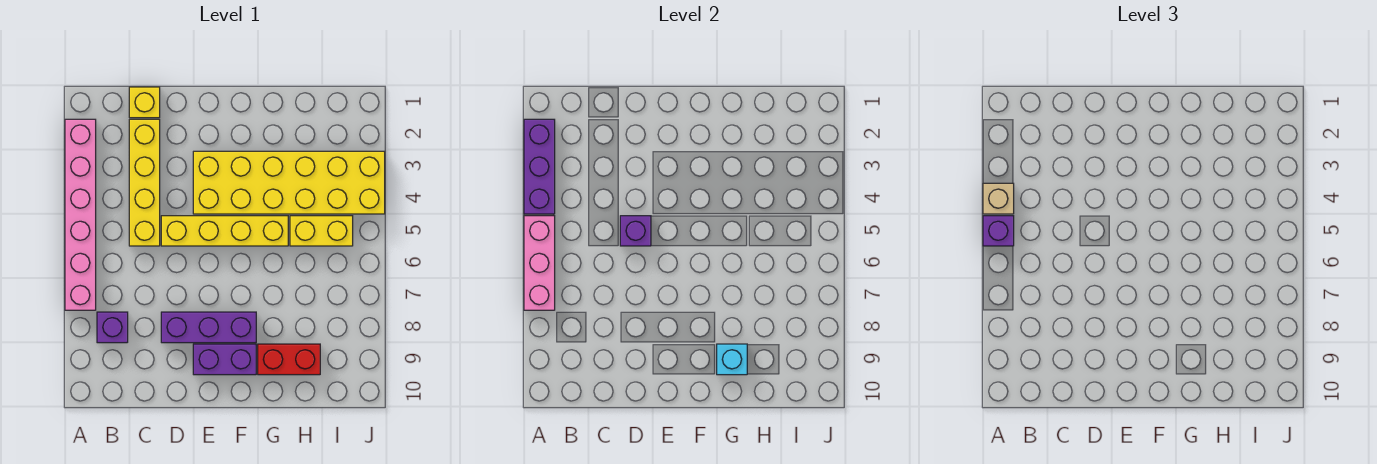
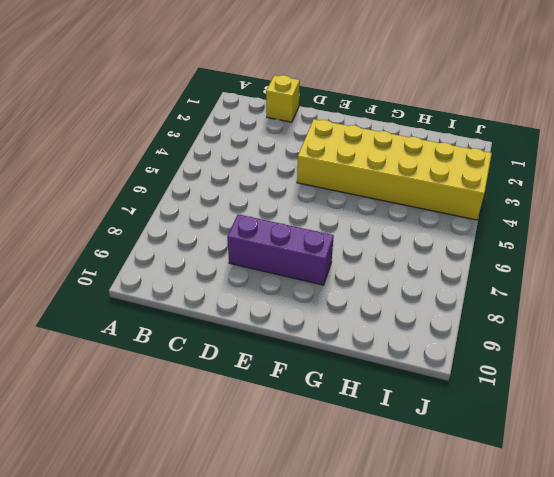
none -> pink 1x6 brick [65,119,96,310]
none -> purple 1x1 brick [97,312,128,343]
none -> yellow 1x4 brick [129,119,160,246]

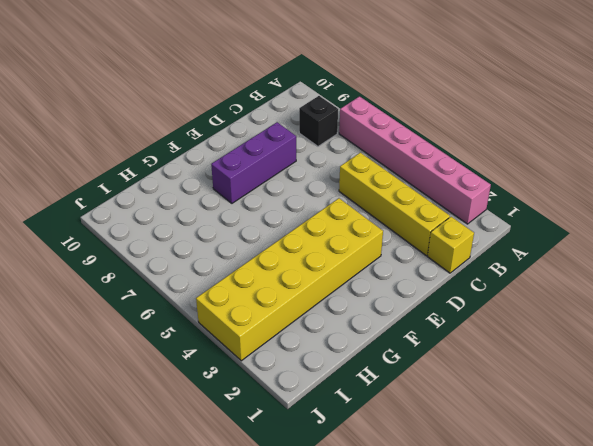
black 1x1 brick [299,96,338,146] -> purple 1x1 brick [97,312,128,343]
none -> yellow 1x4 brick [161,216,288,246]
none -> purple 1x2 brick [193,344,256,375]
none -> red 1x2 brick [258,344,320,375]

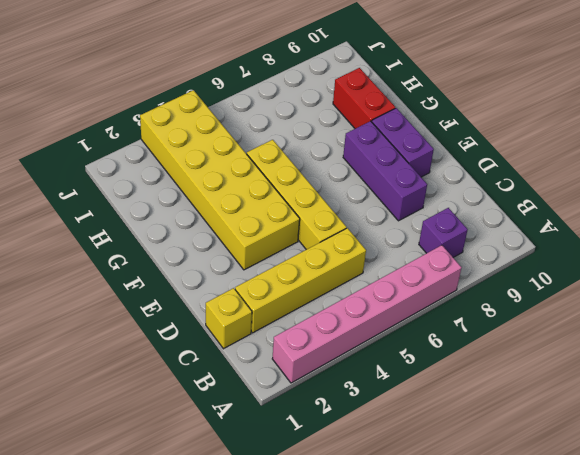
none -> yellow 1x2 brick [290,216,353,246]
none -> purple 1x3 brick [524,119,555,214]
none -> pink 1x3 brick [524,216,555,310]

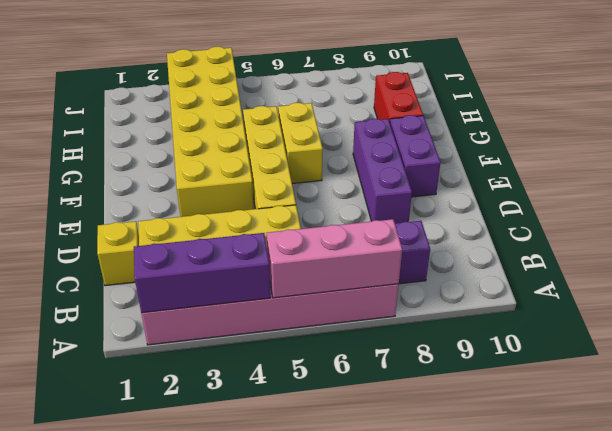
yellow 1x2 brick [278,103,323,183] -> yellow 1x2 brick moved to [290,216,353,246]
none -> purple 1x1 brick [620,216,651,246]
none -> cyan 1x1 brick [717,344,747,375]
none -> tan 1x1 brick [983,183,1014,214]

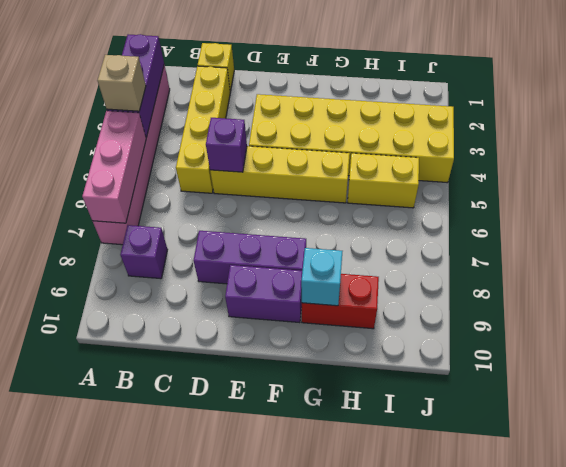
none -> purple 1x1 brick [983,216,1014,246]

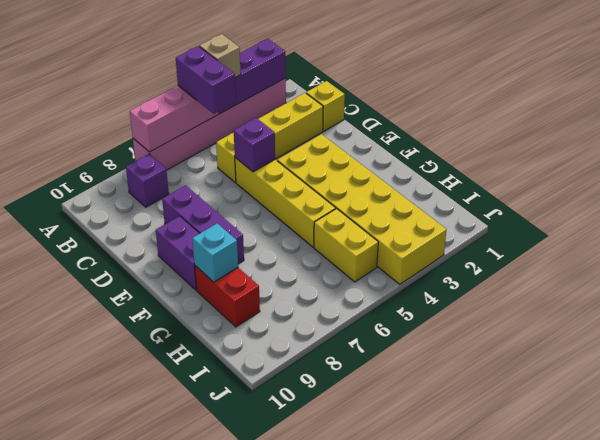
purple 1x2 brick [176,46,236,114] -> purple 1x1 brick [983,216,1014,246]

